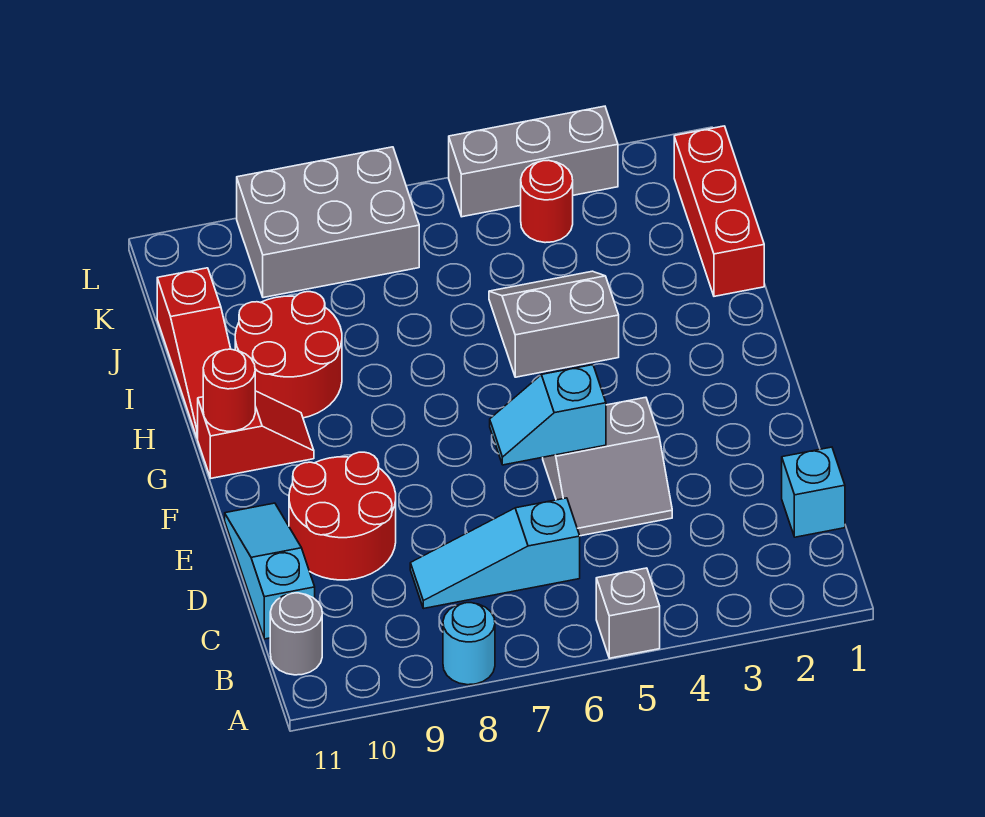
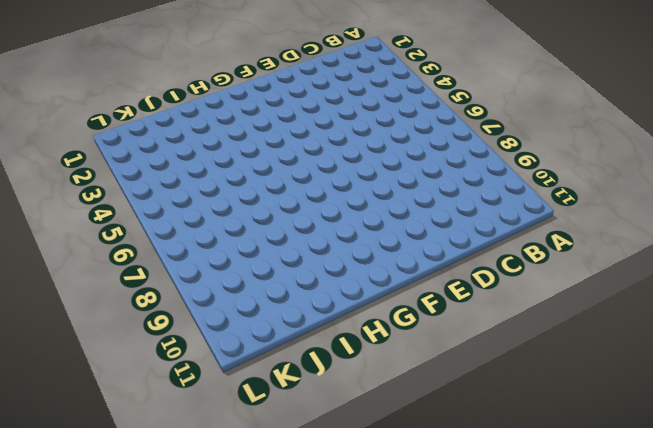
none -> grey 1x1 brick [596,568,660,658]
none -> cyan 1x1 round brick [443,603,495,685]
none -> grey 1x1 round brick [270,593,322,675]

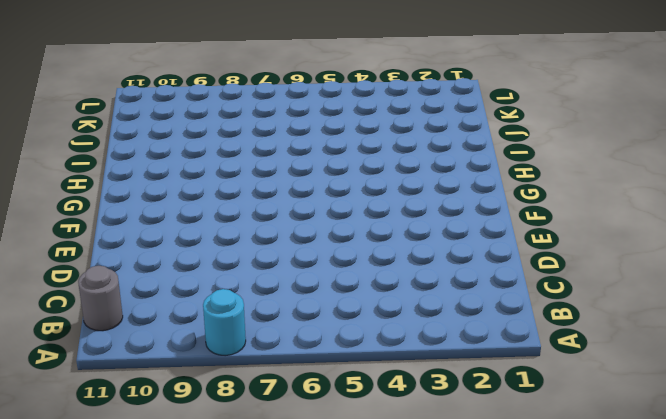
none -> grey 1x1 brick [596,568,660,658]
none -> cyan 1x1 brick [782,447,845,537]
none -> cyan 1x3 slope [410,498,580,609]

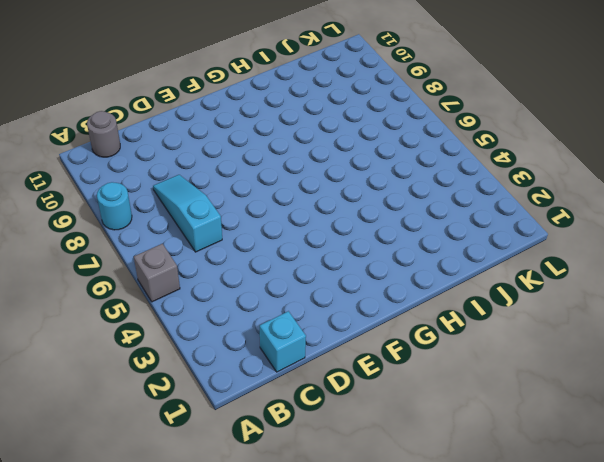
none -> cyan 1x3 slope [225,503,315,639]
none -> grey 2x2 slope [543,397,672,536]
none -> red 2x2 round brick [289,452,396,580]

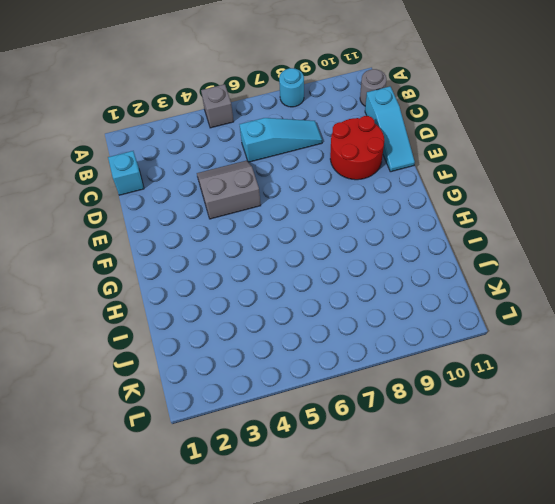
none -> red 1x2 slope [198,391,314,478]
none -> grey 2x2 slope [489,271,619,377]
none -> red 2x2 round brick [235,292,342,418]

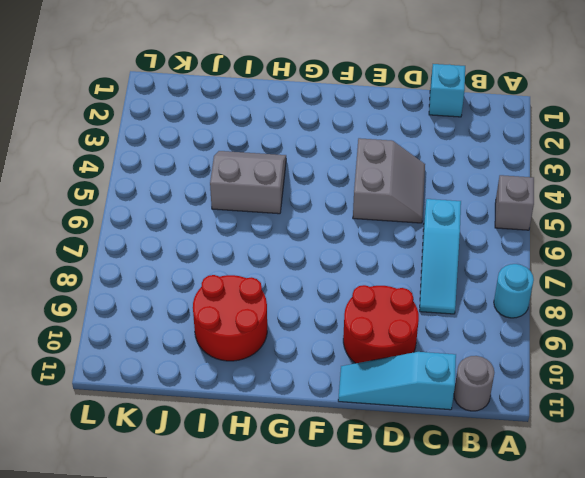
grey 2x2 slope [210,151,286,214] -> grey 2x2 slope turned to [489,271,619,377]
none -> red 1x2 slope [198,391,314,478]
none -> red 1x3 slope [157,268,231,438]
none -> red 1x3 brick [674,126,764,296]

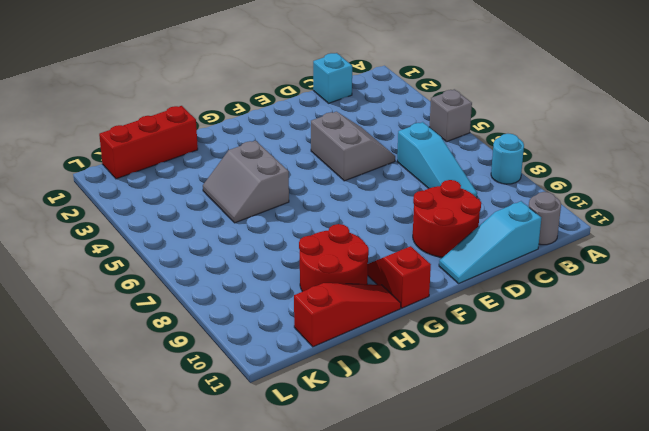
none -> red 1x1 round brick [521,160,573,243]
none -> grey 2x3 brick [237,147,419,298]
none -> grey 1x3 brick [449,106,618,217]

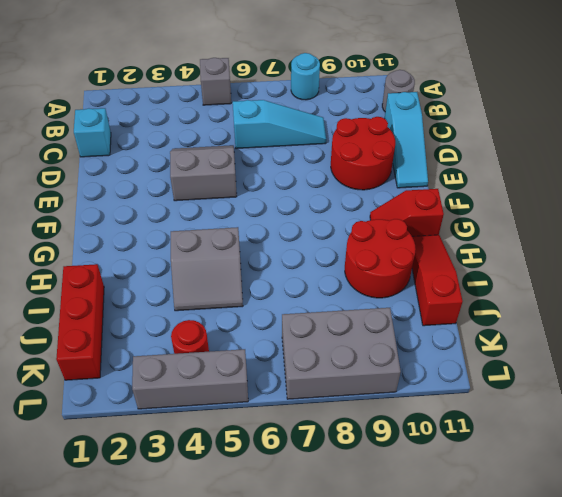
none -> cyan 1x2 slope [490,365,606,465]
none -> red 1x1 round brick [203,349,255,431]

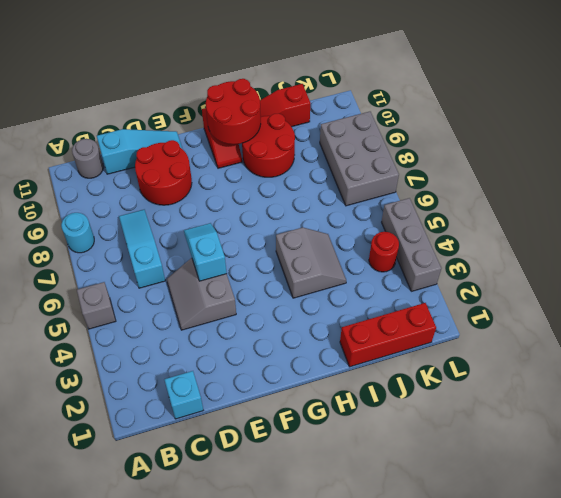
red 2x2 round brick [206,79,261,144] -> red 1x1 round brick [203,349,255,431]

